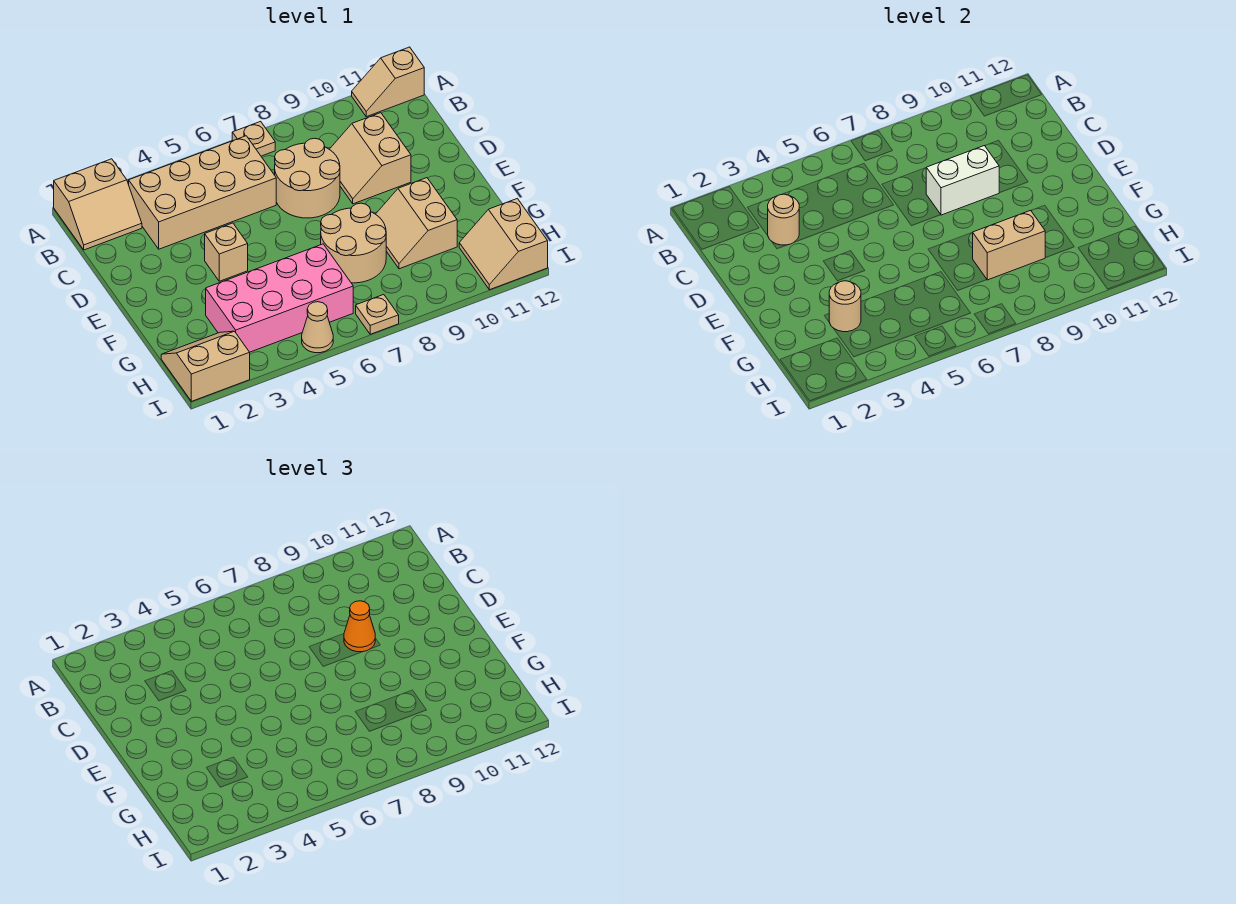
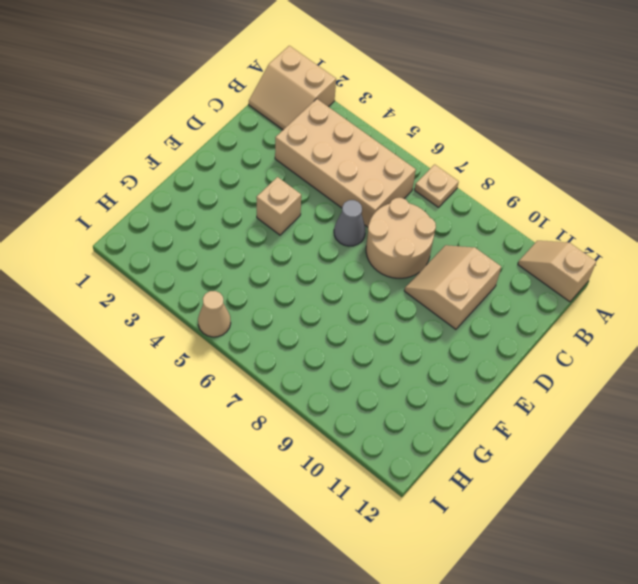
grey 1x1 cone [334,200,366,246] -> none
none -> tan 2x2 round brick [321,203,386,283]
none -> tan 2x2 slope [376,178,457,269]
none -> pink 2x4 brick [206,244,353,352]

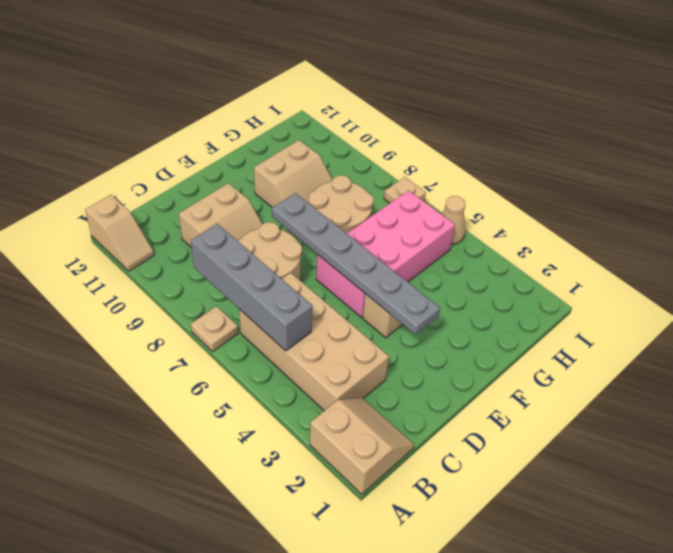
grey 1x4 brick [191,224,313,351] -> none
grey 1x6 plate [272,193,440,334] -> none
pink 2x4 brick [316,190,455,317] -> pink 2x4 brick turned to [206,244,353,352]
none -> tan 2x2 slope [161,331,250,401]
none -> tan 2x2 slope [459,199,548,290]
none -> tan 1x1 round brick [768,194,799,245]

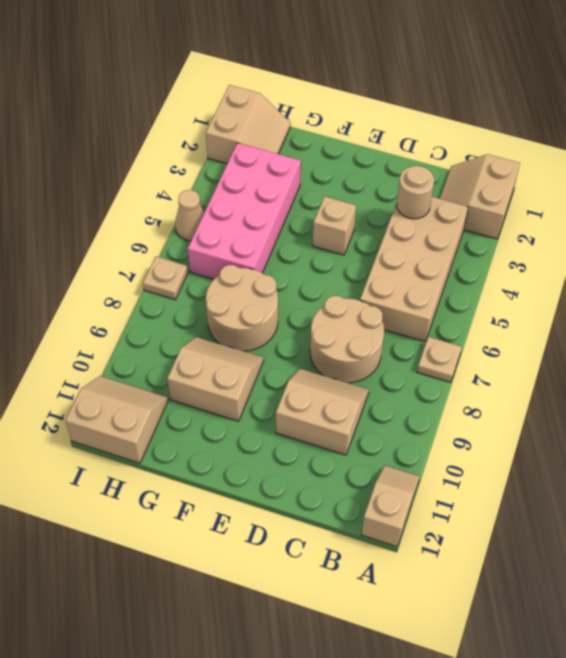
none -> white 1x2 brick [926,146,999,215]
none -> tan 1x1 round brick [829,281,861,332]
none -> tan 1x2 brick [973,210,1045,280]

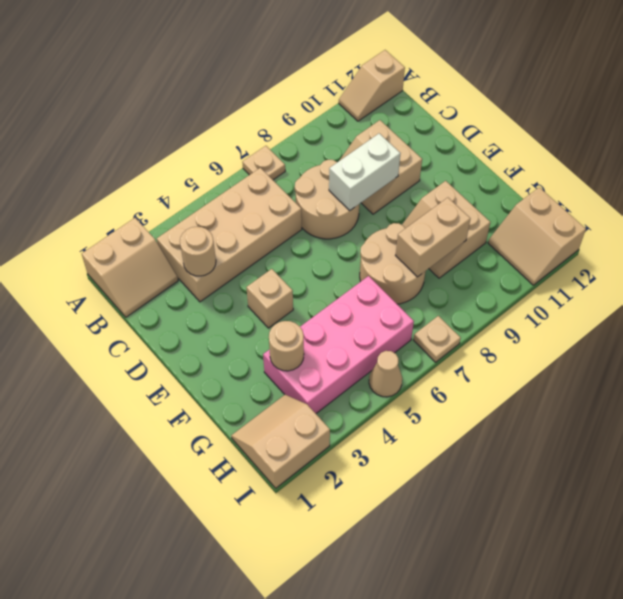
none -> orange 1x1 cone [344,601,375,652]

